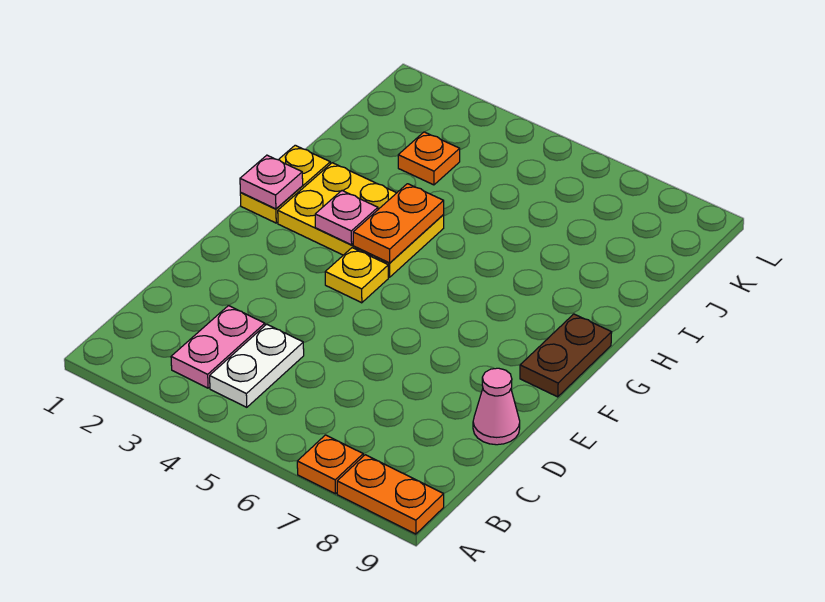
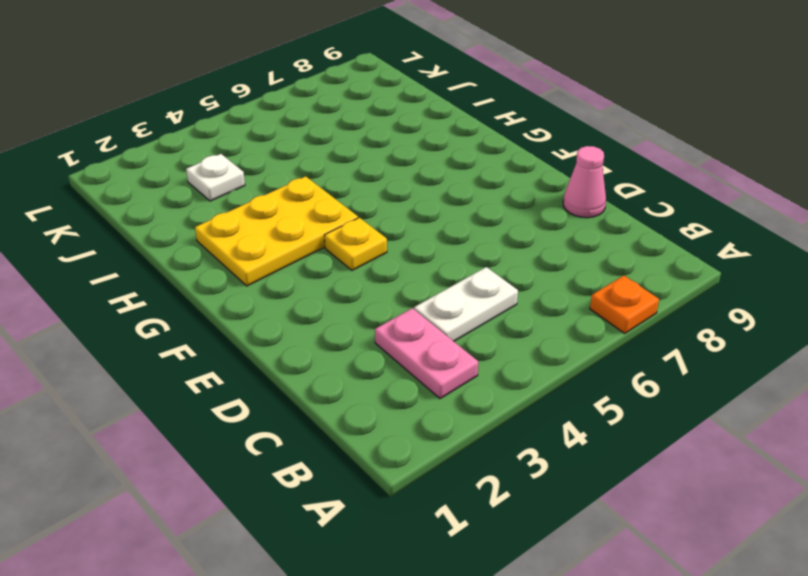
white 1x2 plate [414,267,518,341] -> white 1x2 plate turned to [210,324,304,407]
white 1x1 plate [186,154,245,201] -> orange 1x1 plate [398,132,460,185]
none -> orange 1x2 plate [337,455,444,534]
none -> brown 1x2 plate [520,314,612,397]
none -> yellow 1x2 plate [240,145,330,223]

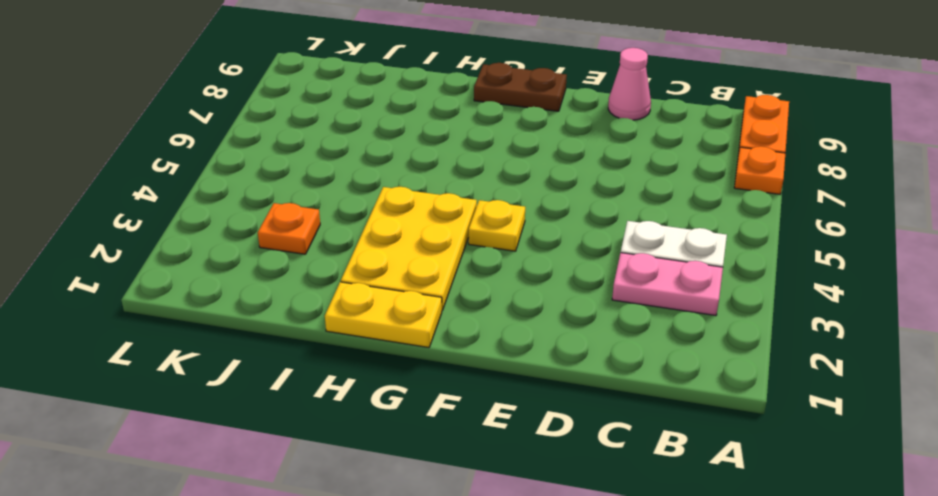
none -> pink 1x1 plate [240,155,303,209]
none -> pink 1x1 plate [315,191,378,245]
none -> orange 1x2 plate [353,184,444,263]

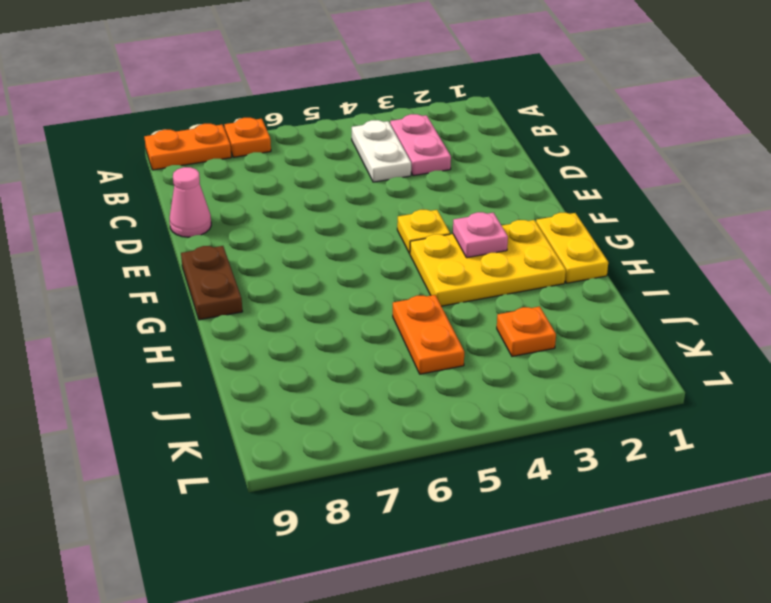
orange 1x2 plate [393,295,464,374] -> orange 1x2 plate moved to [353,184,444,263]
none -> pink 1x1 plate [240,155,303,209]

